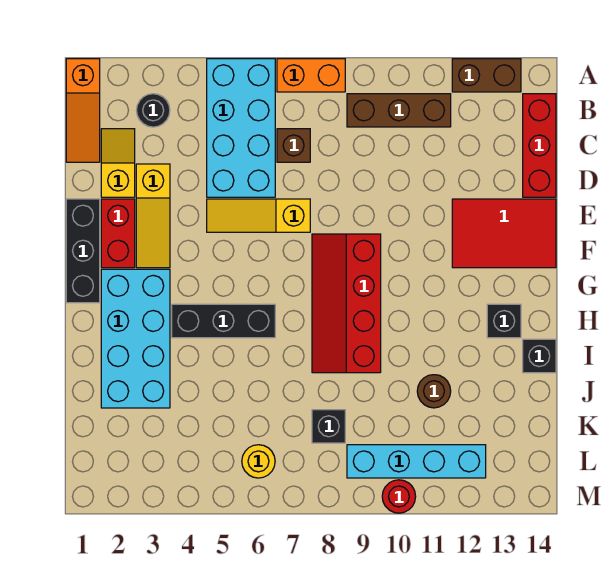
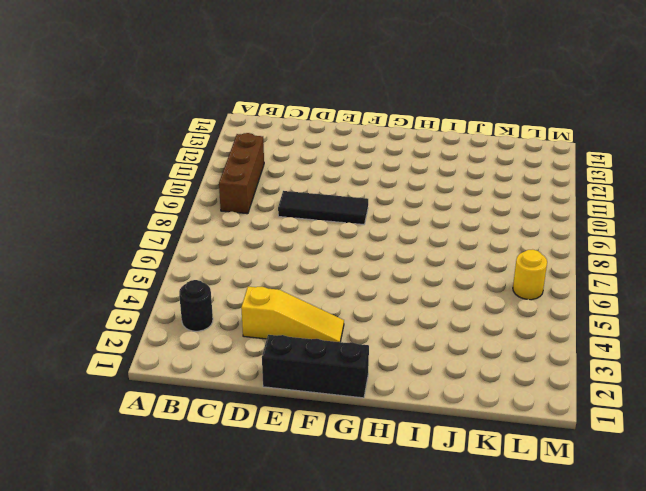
black 1x3 tile [278,191,368,225] -> red 2x4 slope [312,234,381,373]
none -> orange 1x3 slope [66,59,100,162]
none -> cyan 2x4 brick [207,59,275,197]
none -> orange 1x2 brick [277,59,345,92]

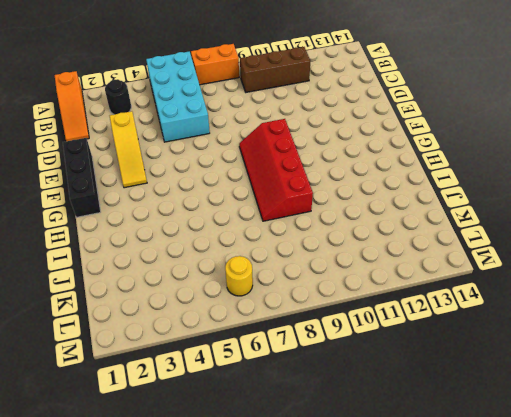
none -> brown 1x2 brick [452,59,521,92]
none -> red 1x3 brick [523,94,556,197]
none -> yellow 1x2 slope [101,129,135,197]

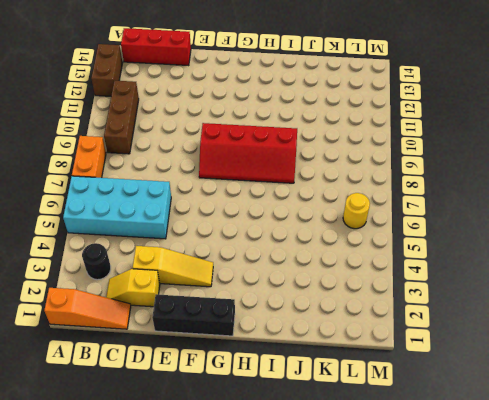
none -> brown 1x1 brick [277,129,310,162]
none -> red 1x2 brick [101,199,135,268]
none -> yellow 1x3 slope [207,199,310,232]

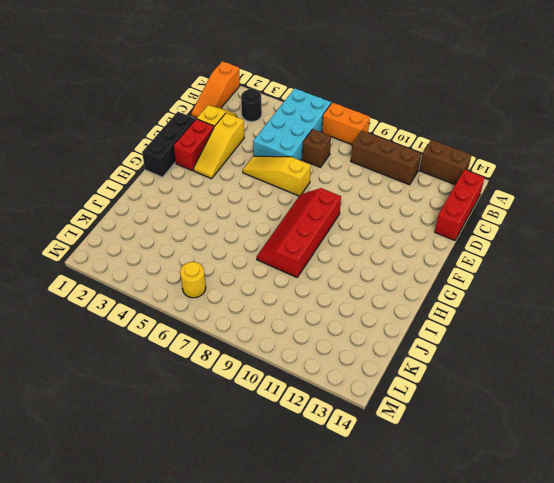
none -> red 2x3 tile [452,199,556,268]
none -> cyan 2x4 brick [101,269,170,408]
none -> black 1x3 brick [172,304,275,338]

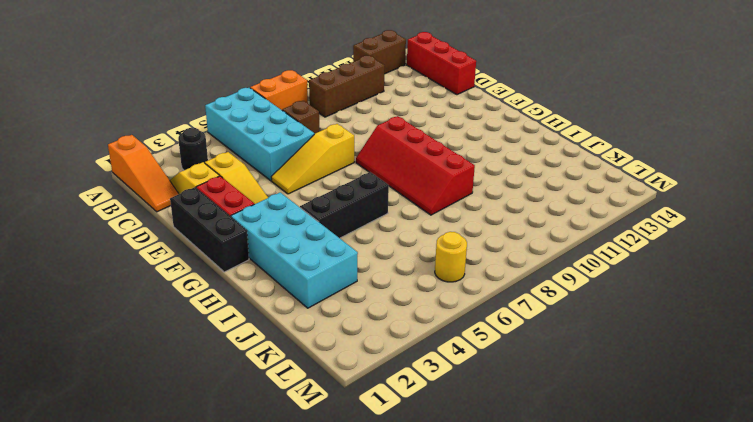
none -> red 2x3 tile [452,199,556,268]
none -> black 1x1 brick [487,304,521,338]
none -> black 1x1 brick [523,339,556,373]

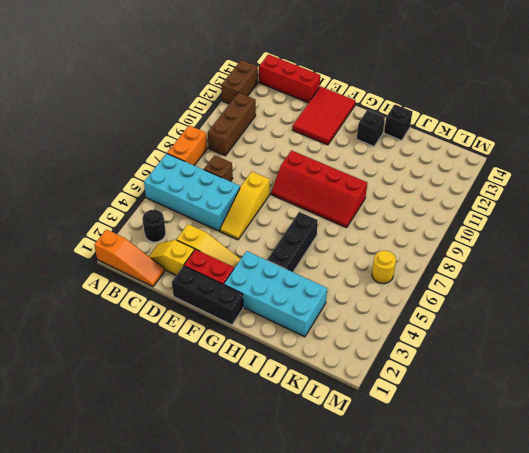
none -> brown 1x1 round brick [417,375,451,408]
none -> black 1x1 brick [312,410,345,443]
none -> cyan 1x4 brick [347,445,486,478]

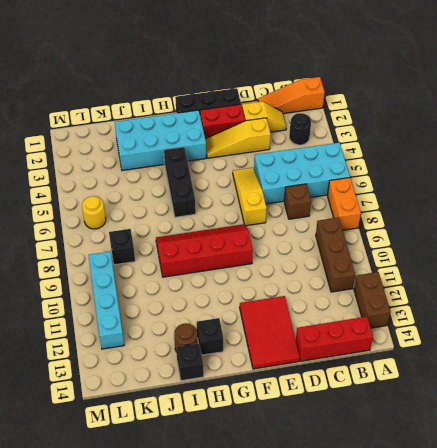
brown 1x1 round brick [174,323,198,350] -> brown 1x1 round brick moved to [417,375,451,408]
none -> red 1x1 round brick [382,480,416,513]

